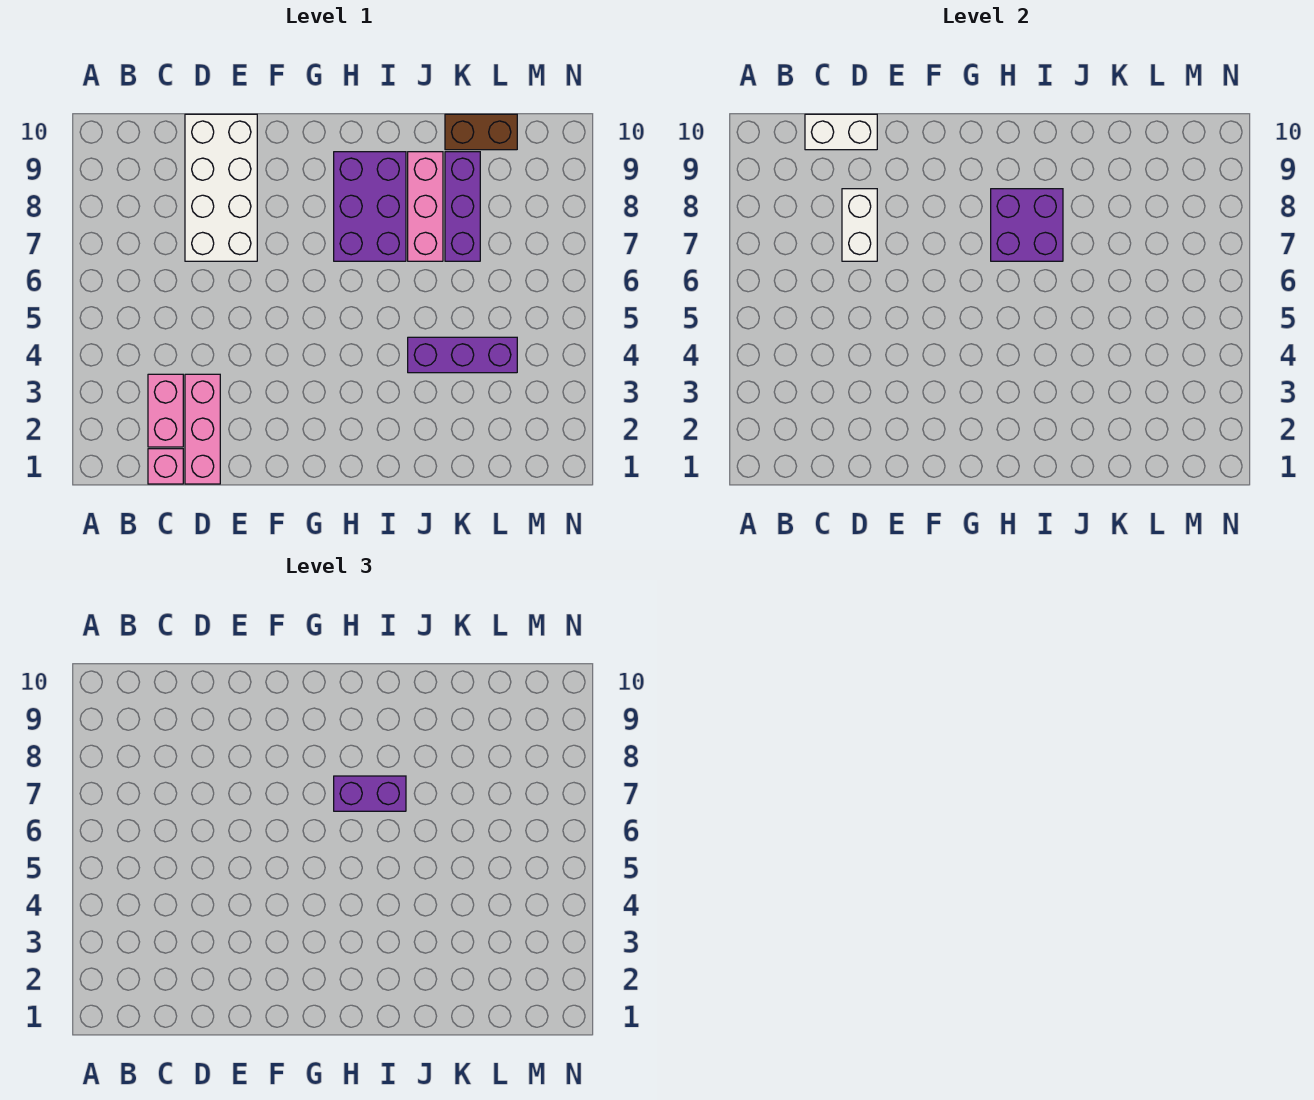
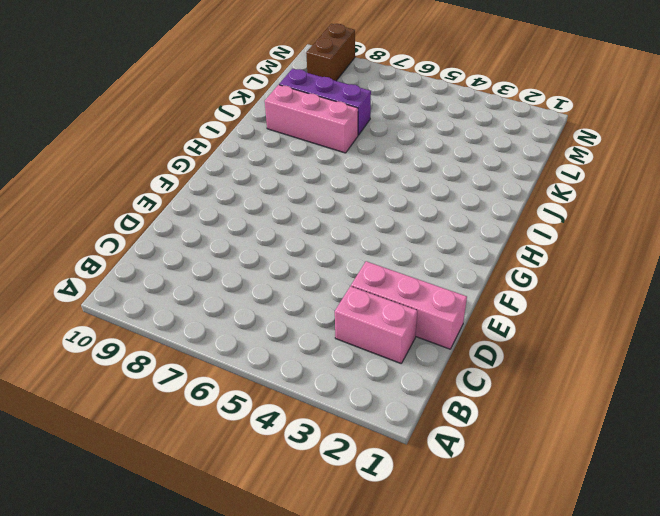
brown 1x2 brick [306,24,355,81] -> brown 1x2 brick moved to [445,114,517,150]
none -> pink 1x1 brick [148,449,183,484]
none -> white 2x4 brick [185,114,257,261]
none -> purple 2x3 brick [334,152,406,261]

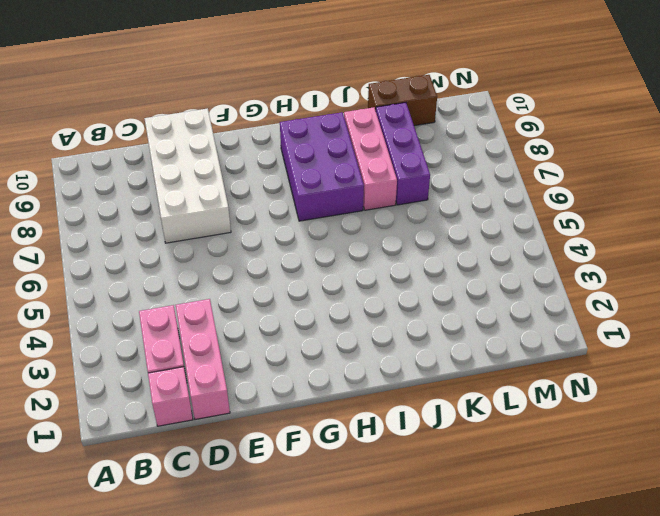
none -> purple 1x3 brick [408,337,517,373]
none -> white 1x2 brick [805,114,877,150]
none -> white 1x2 brick [842,189,877,261]

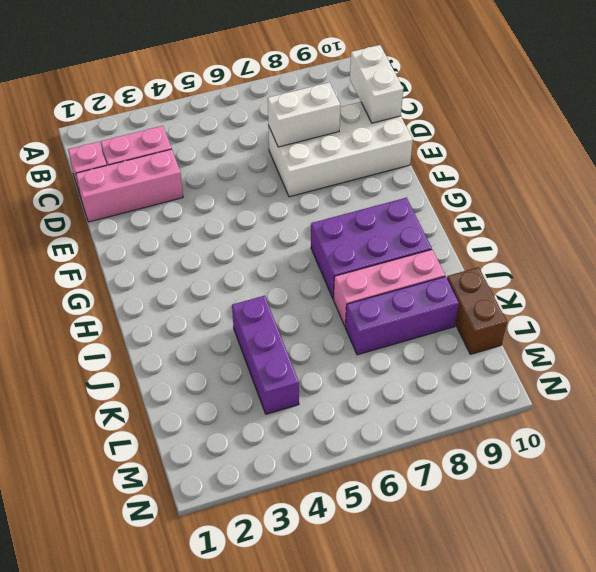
none -> purple 2x2 brick [991,189,1063,261]
none -> purple 1x2 brick [334,776,406,811]

